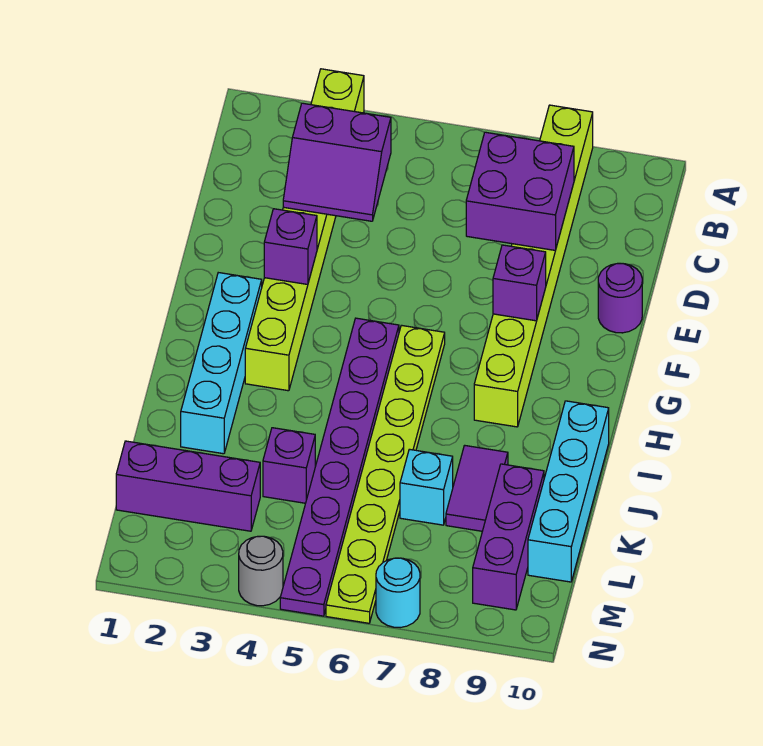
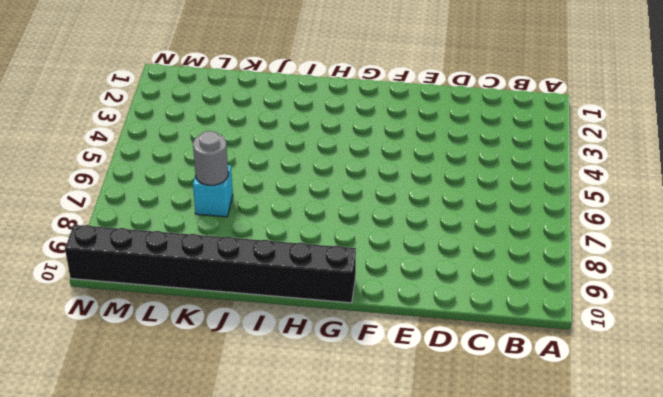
black 1x8 brick [65,225,356,303] -> cyan 1x4 brick [528,401,609,582]
grey 1x1 round brick [193,131,228,185] -> grey 1x1 round brick moved to [239,536,283,606]
none -> lime 1x8 brick [245,69,364,391]
none -> lime 1x8 brick [474,105,593,427]
none -> purple 1x1 round brick [598,263,642,333]

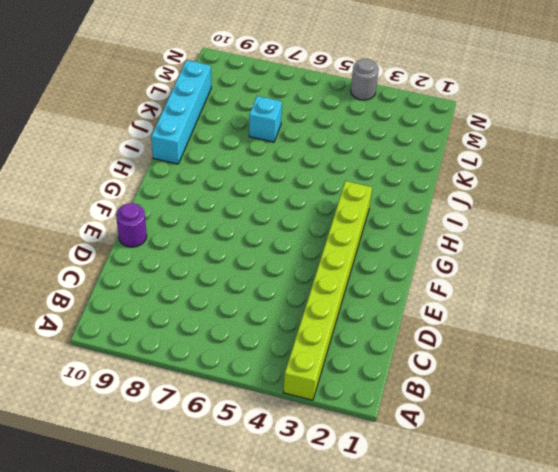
none -> lime 1x8 brick [474,105,593,427]
none -> cyan 1x4 brick [181,273,262,454]
none -> purple 1x8 plate [280,318,399,616]

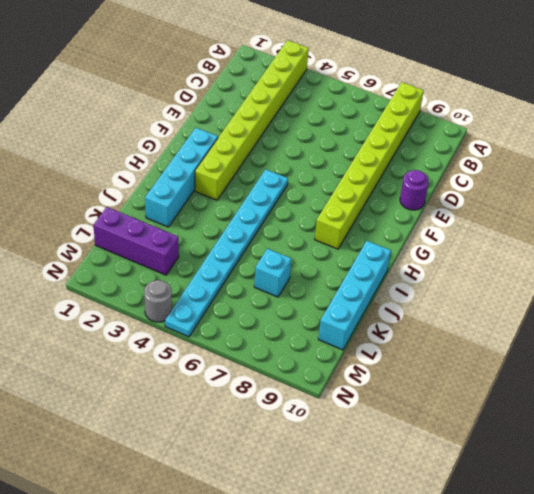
cyan 1x8 plate [165,169,288,337] -> purple 1x8 plate [280,318,399,616]
none -> lime 1x8 plate [326,325,445,623]
none -> purple 1x2 tile [446,445,508,531]
none -> purple 1x1 brick [263,428,315,503]

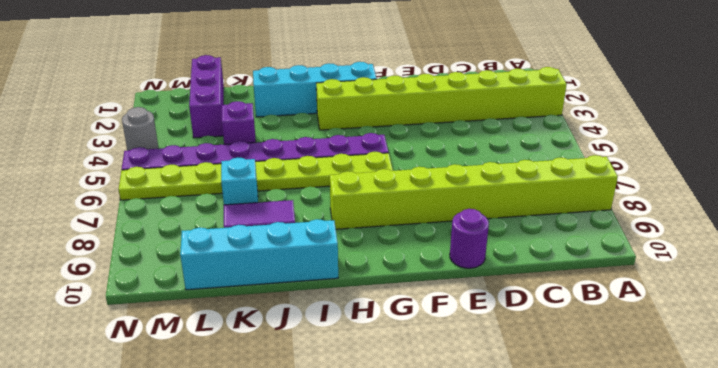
none -> purple 1x3 brick [473,464,544,610]
none -> cyan 1x1 round brick [376,558,420,628]
none -> purple 2x2 slope [283,103,391,221]

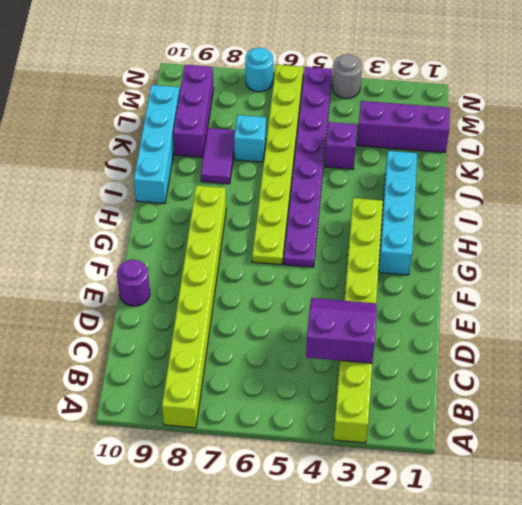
none -> purple 2x2 brick [466,132,574,251]
none -> purple 1x1 brick [264,209,317,285]
none -> purple 1x1 brick [493,245,546,321]

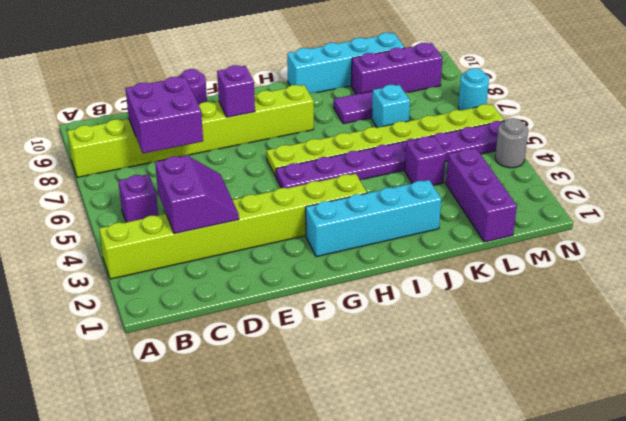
purple 1x1 brick [118,174,158,222] -> purple 1x1 brick moved to [264,209,317,285]

